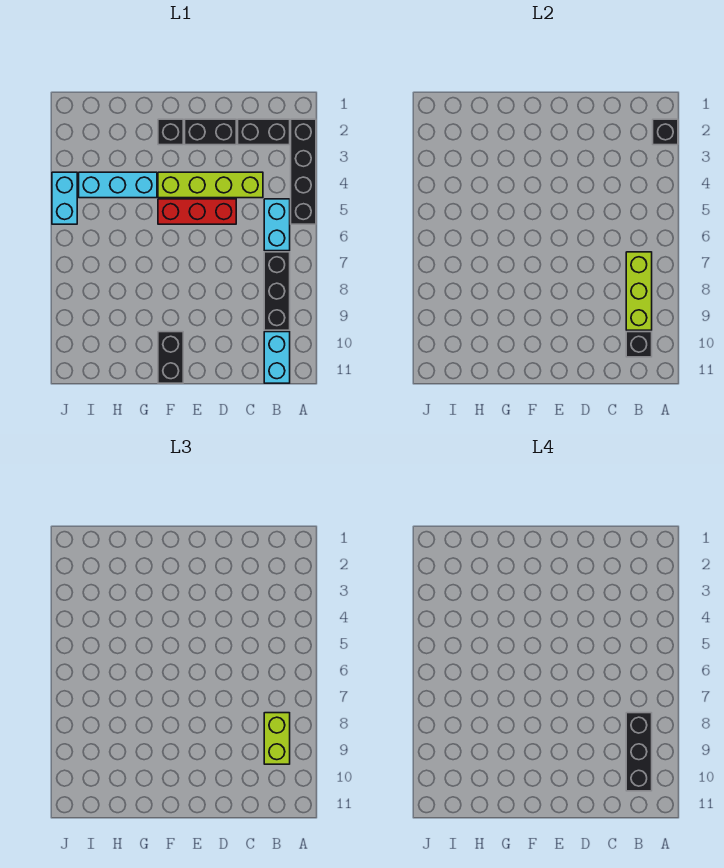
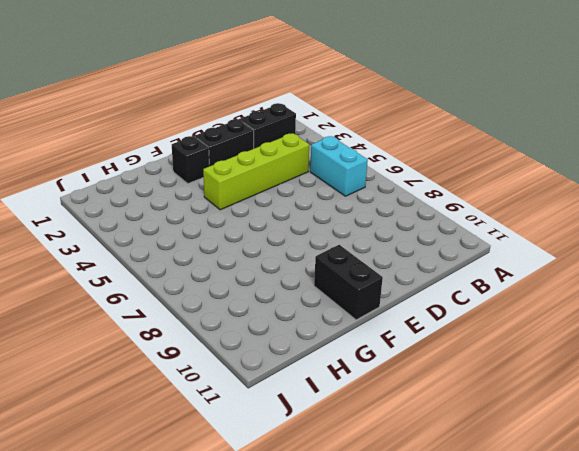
none -> black 1x4 brick [291,119,316,224]
none -> black 1x3 brick [264,252,290,330]
none -> cyan 1x2 brick [264,332,290,383]

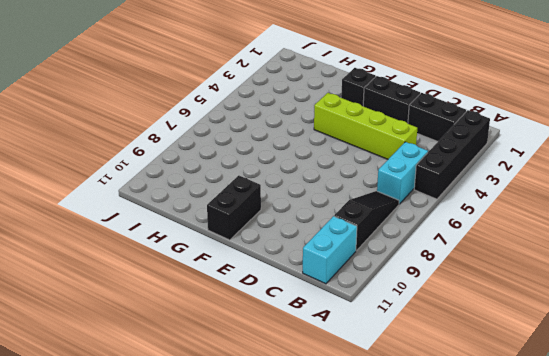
black 1x3 slope [334,191,399,251] -> black 1x3 brick [264,252,290,330]
none -> red 1x3 brick [158,199,236,224]
none -> cyan 1x3 brick [79,172,157,198]
none -> cyan 1x2 brick [52,172,77,224]

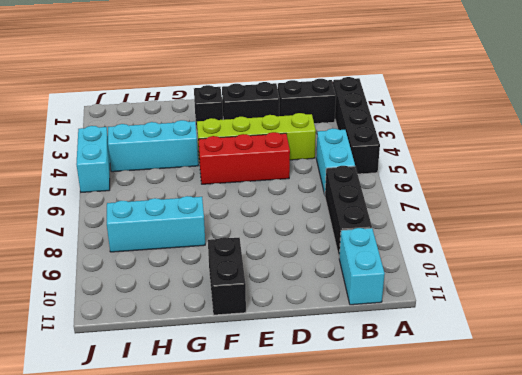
cyan 1x3 brick [107,196,205,252] -> none
none -> black 1x1 brick [653,119,678,145]
none -> lime 1x3 brick [626,252,652,330]
none -> black 1x1 brick [626,332,652,357]

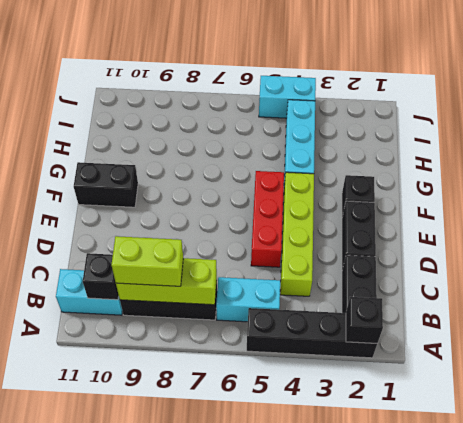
none -> black 1x3 brick [626,713,652,791]

